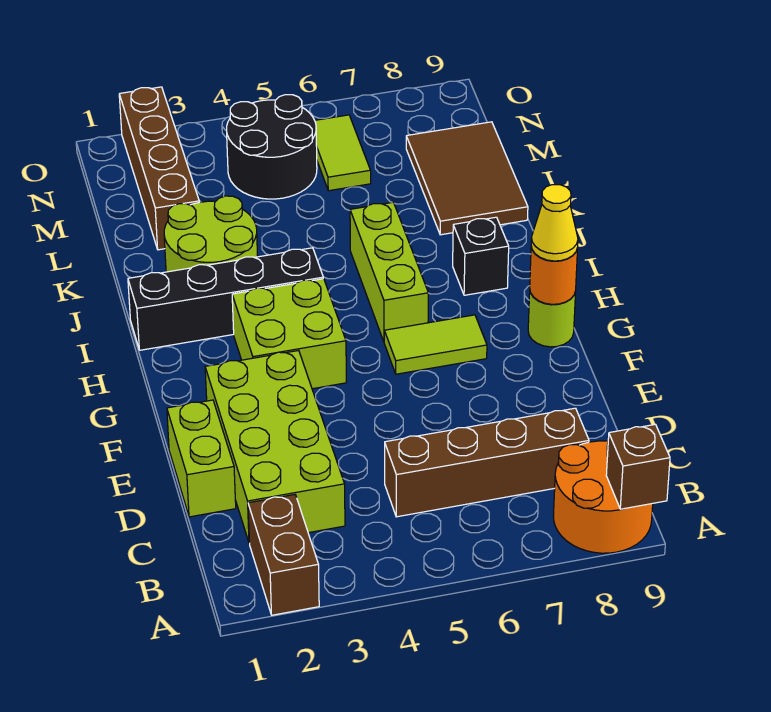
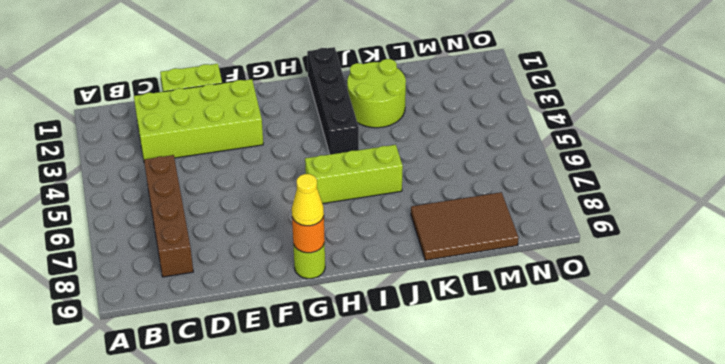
none -> brown 1x2 brick [248,495,319,615]
none -> orange 2x2 round brick [553,441,653,553]
none -> lime 2x2 brick [232,279,346,389]

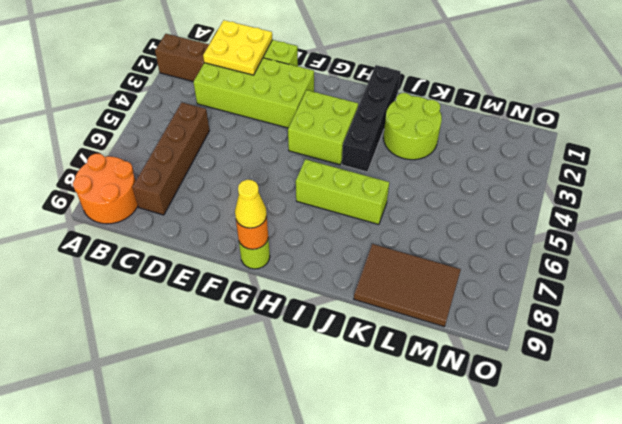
yellow 2x2 plate [203,20,272,75] -> none
none -> lime 1x2 tile [384,315,487,374]
none -> black 1x1 brick [453,217,509,295]
none -> brown 1x4 brick [119,87,199,250]

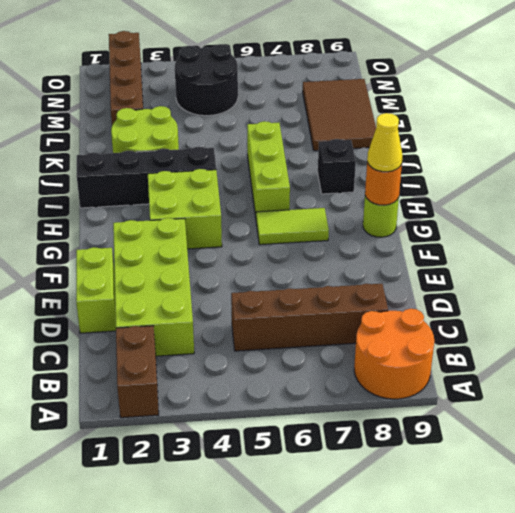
none -> lime 1x2 tile [315,115,371,191]
none -> brown 1x1 brick [606,424,670,509]

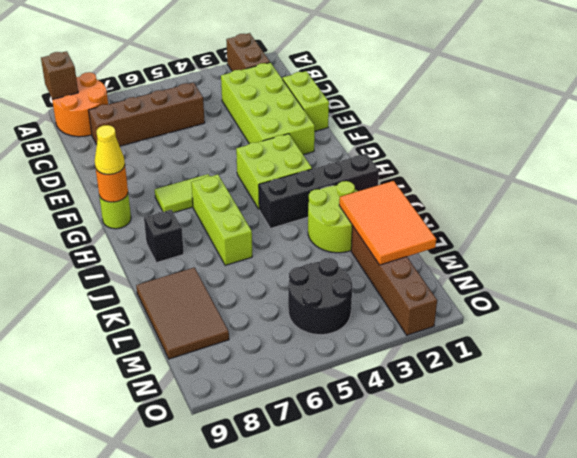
orange 2x3 tile [339,181,436,265] -> none
none -> lime 1x2 tile [315,115,371,191]

